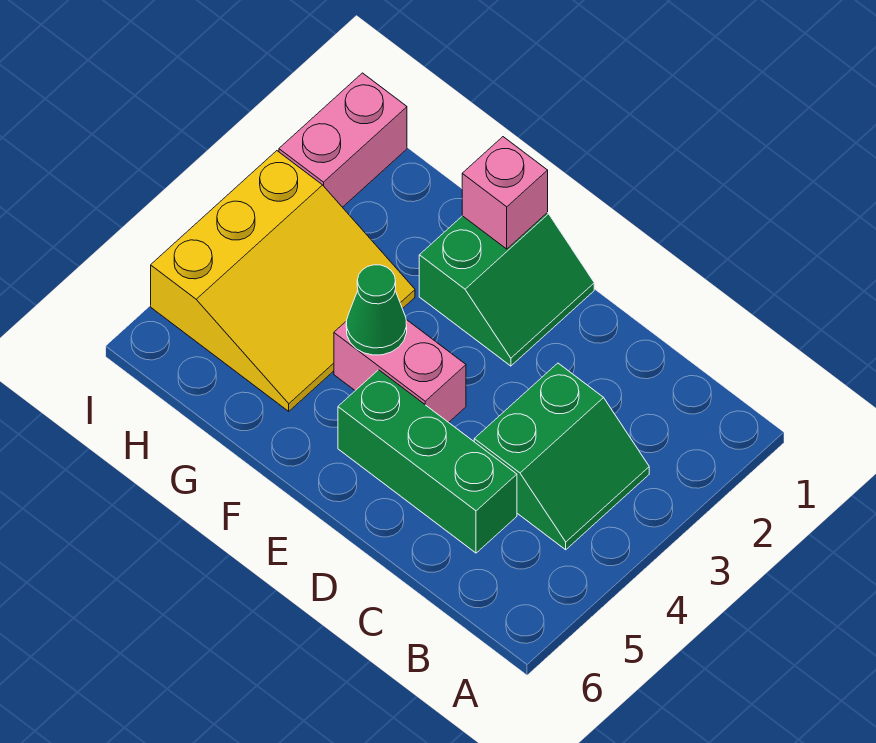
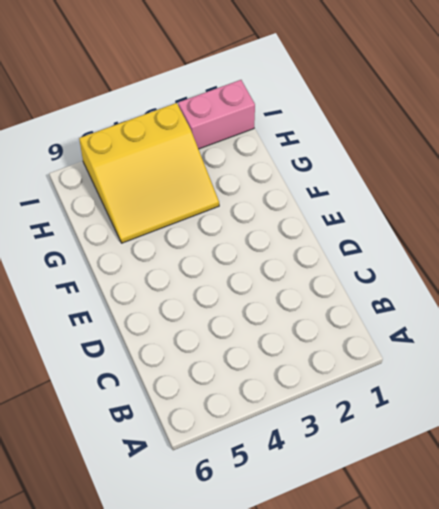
none -> green 2x2 slope [474,363,649,550]
none -> green 1x3 brick [338,370,517,553]

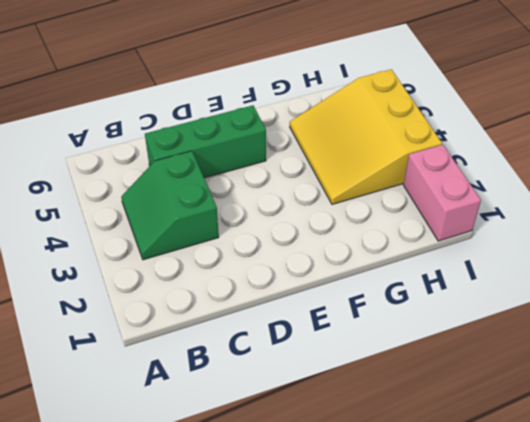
none -> green 2x2 slope [419,213,594,366]
none -> pink 1x2 brick [334,320,466,422]

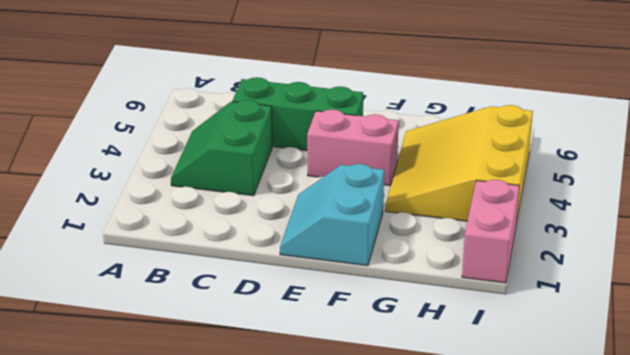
cyan 2x2 slope [280,164,384,266] -> green 2x2 slope [419,213,594,366]
none -> pink 1x1 brick [462,137,548,249]
none -> green 1x1 cone [346,265,407,355]

